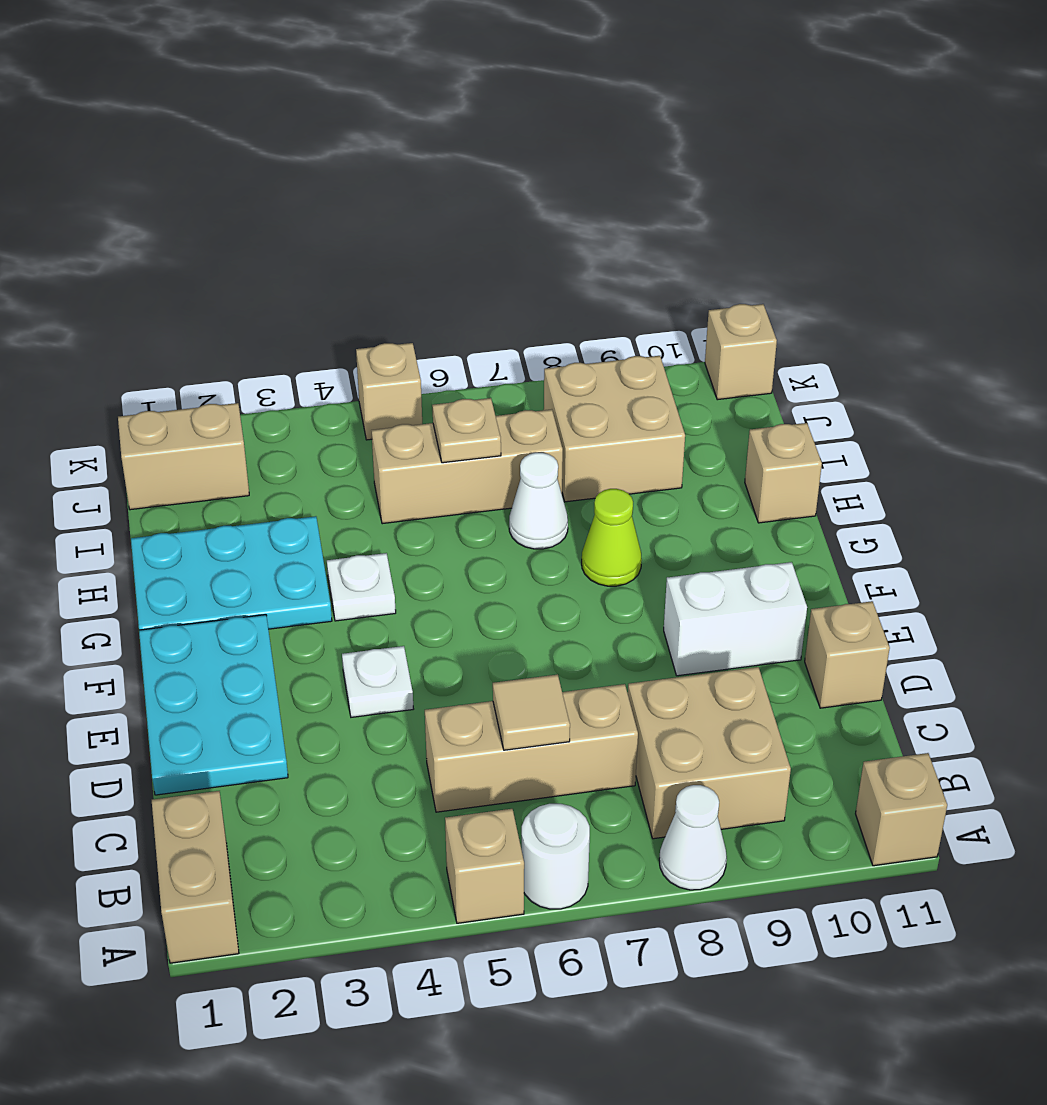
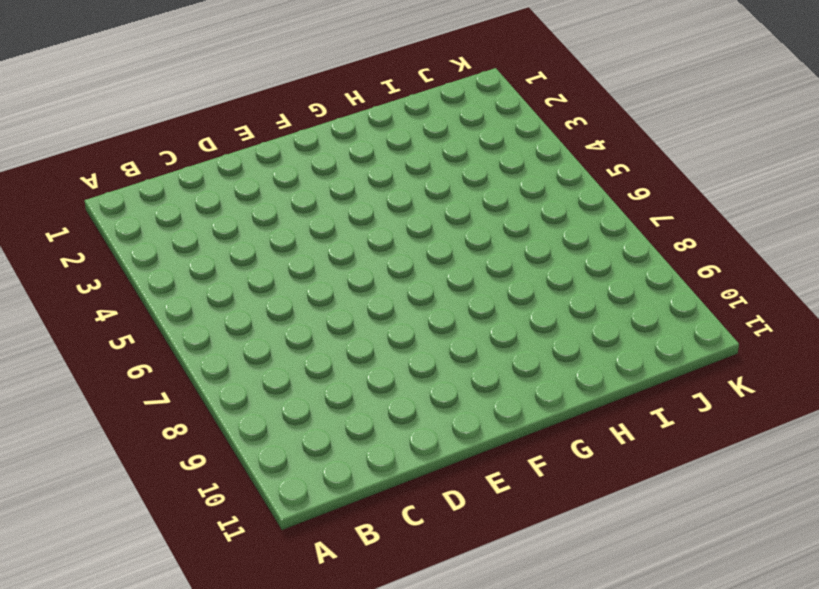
none -> tan 1x2 brick [152,791,239,963]
none -> tan 1x1 brick [445,809,524,923]
none -> white 1x1 round brick [522,804,590,909]

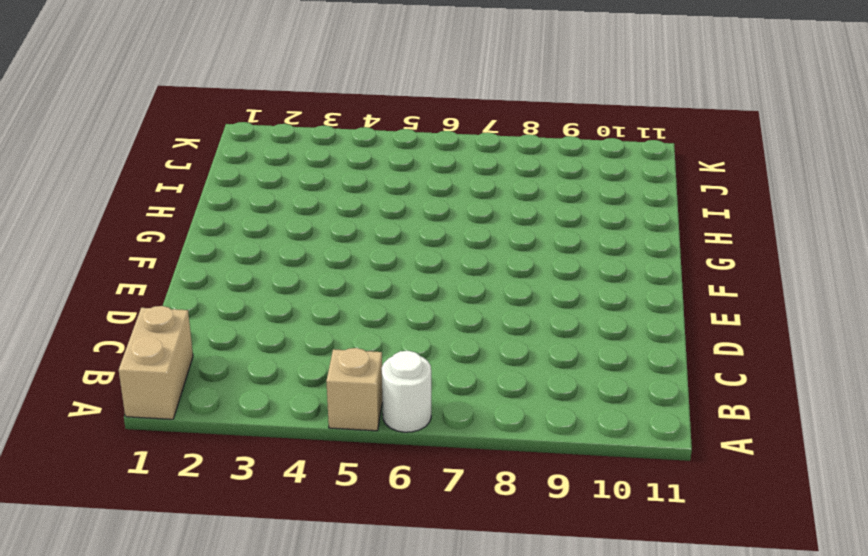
none -> white 1x1 cone [659,785,727,890]
none -> tan 1x1 brick [856,753,947,866]
none -> tan 2x2 brick [628,667,791,839]

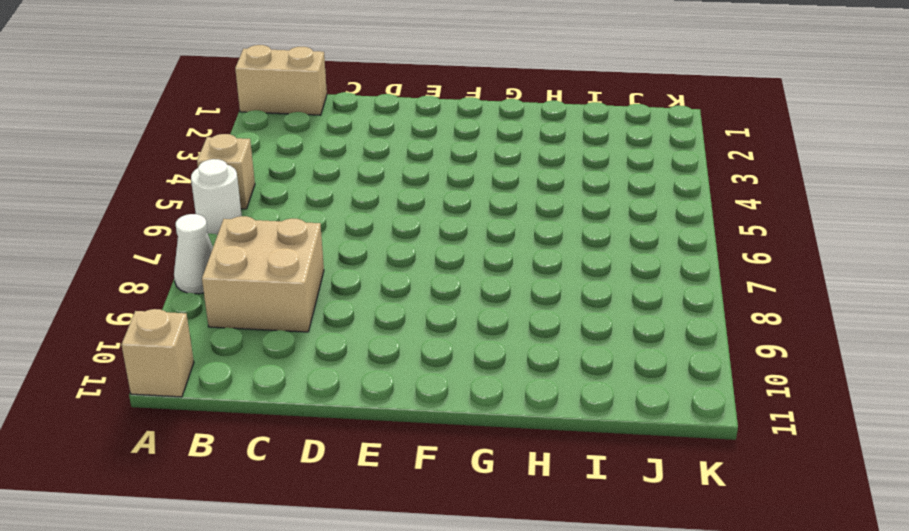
none -> tan 1x3 brick [425,684,638,812]
none -> cyan 2x3 plate [139,615,288,795]
none -> tan 1x1 brick [805,601,890,708]

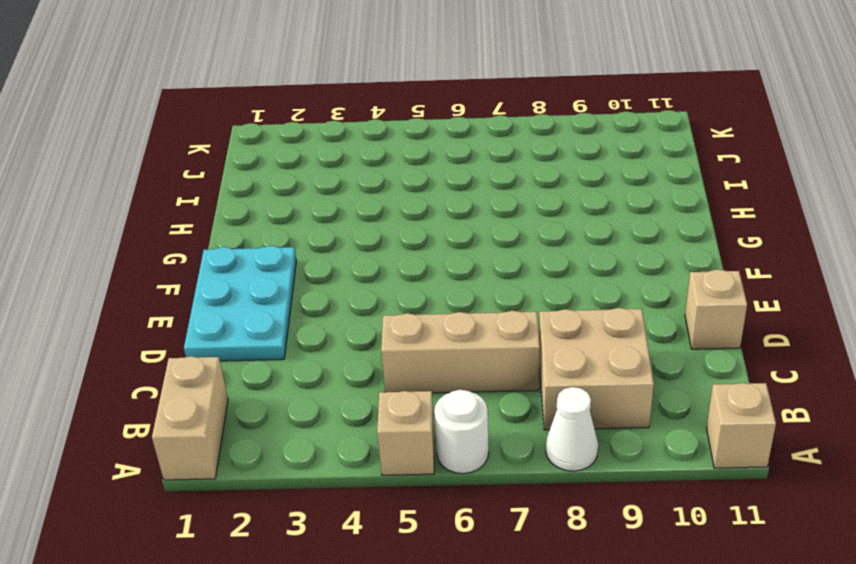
none -> white 1x1 plate [342,646,413,717]
none -> white 1x2 brick [664,562,807,676]
none -> cyan 2x3 plate [131,516,332,630]

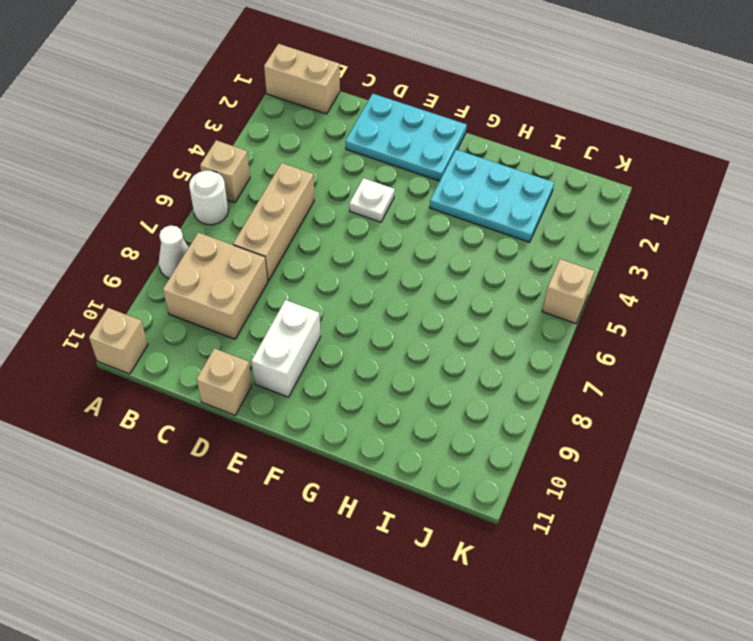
cyan 2x3 plate [430,150,554,242] -> cyan 2x3 plate turned to [131,516,332,630]
none -> white 1x1 plate [327,553,396,621]
none -> lime 1x1 cone [582,489,642,586]
none -> white 1x1 cone [509,453,568,549]

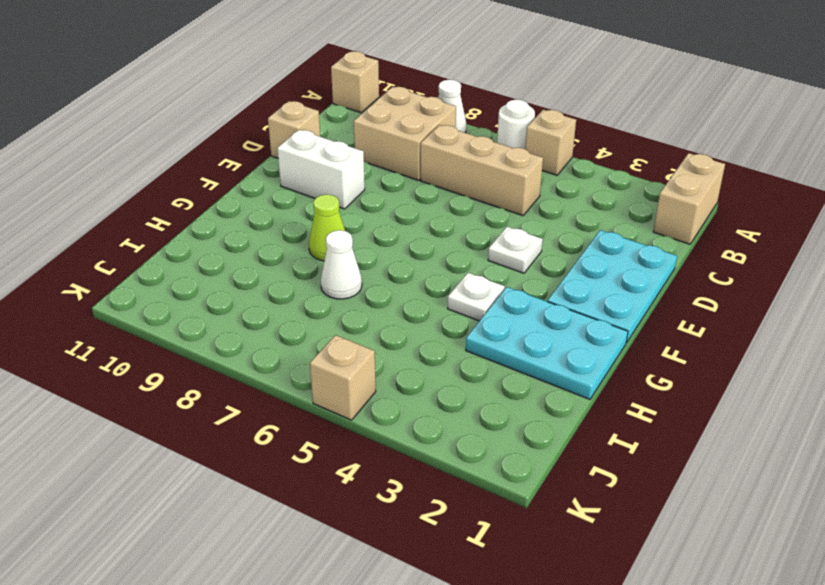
none -> tan 1x1 brick [745,423,822,523]
none -> tan 1x3 brick [371,409,563,524]
none -> tan 2x2 brick [544,356,685,502]

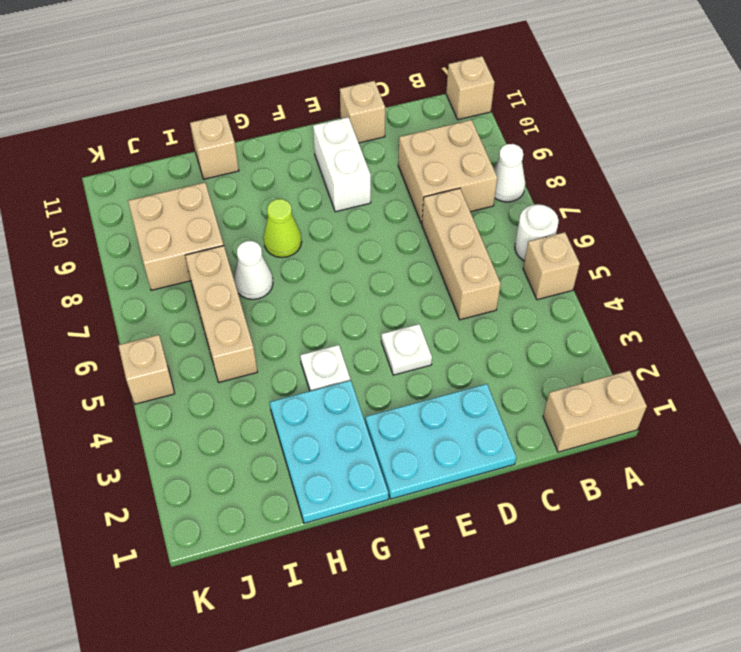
none -> tan 1x2 brick [118,403,249,510]
none -> tan 1x1 brick [705,304,777,400]
none -> tan 1x1 tile [493,674,570,750]

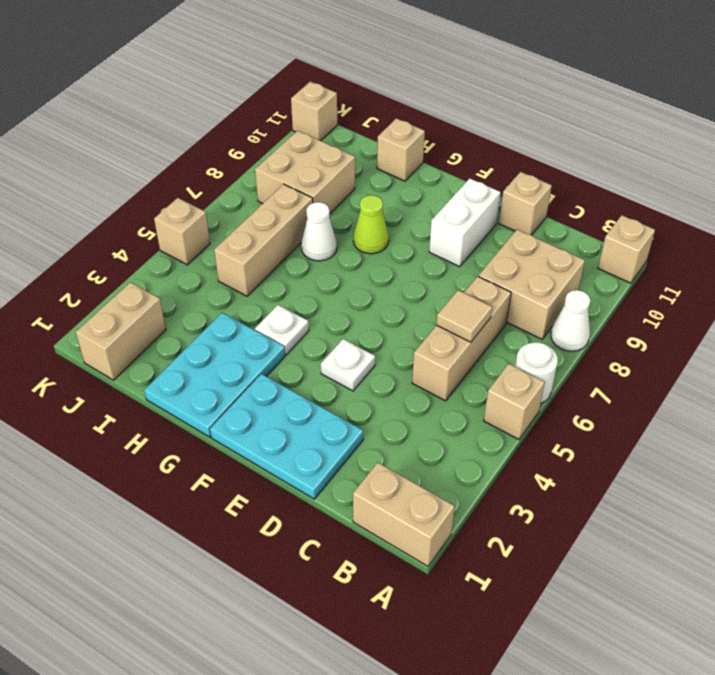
none -> tan 1x1 plate [432,398,501,463]

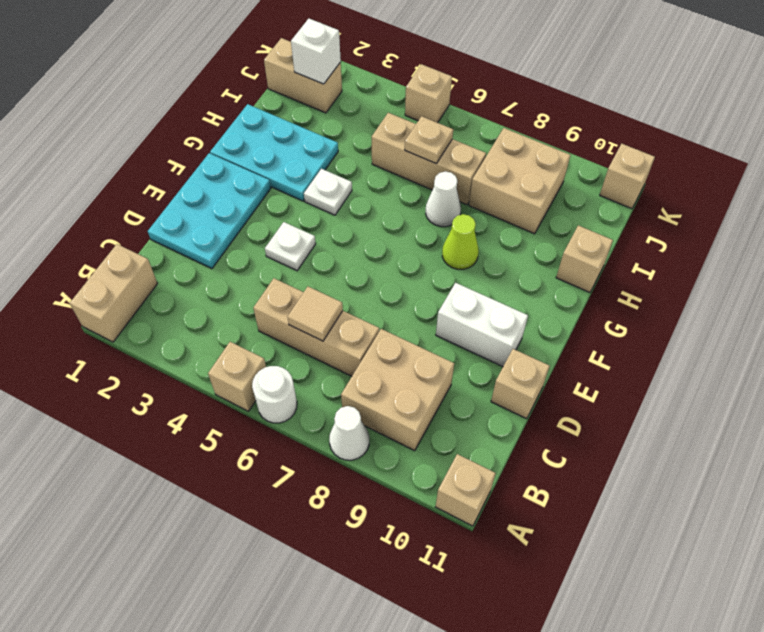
white 1x1 brick [291,19,341,84] -> none

